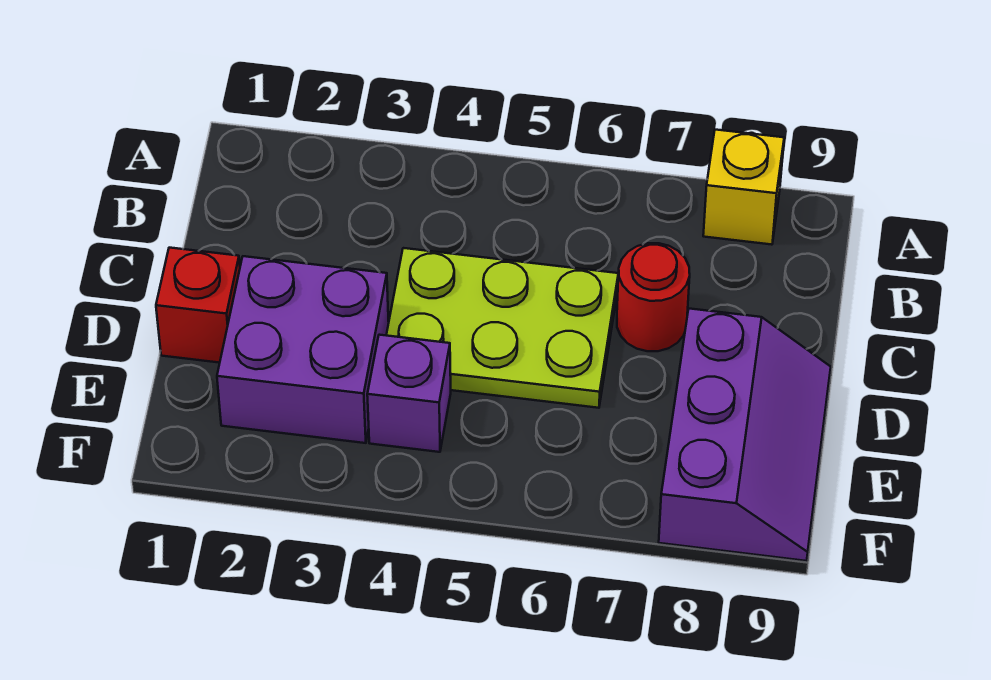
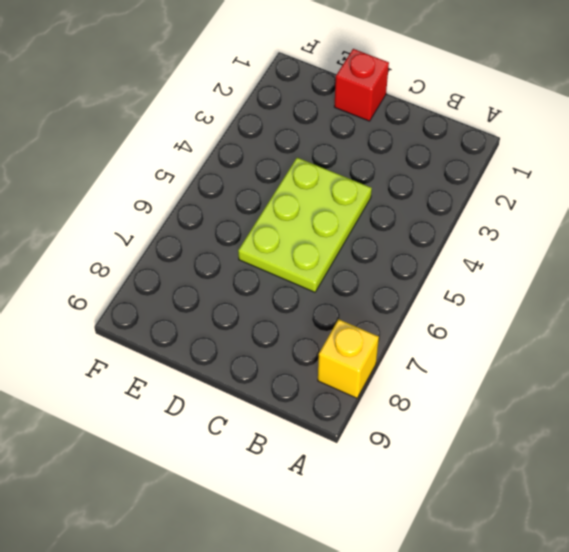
none -> red 1x1 round brick [617,243,690,351]
none -> purple 2x2 brick [217,256,389,443]

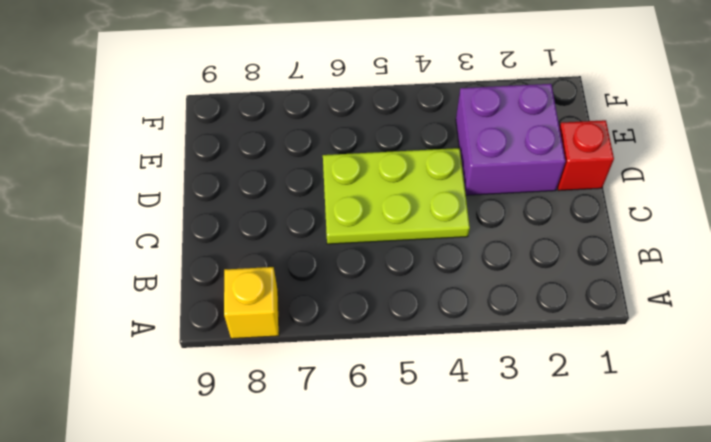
none -> red 1x1 round brick [617,243,690,351]
none -> purple 2x3 slope [659,309,831,561]

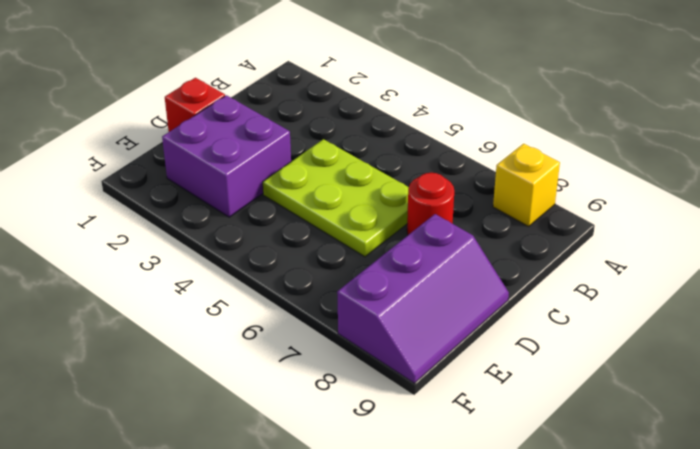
none -> purple 1x1 brick [367,335,451,452]

